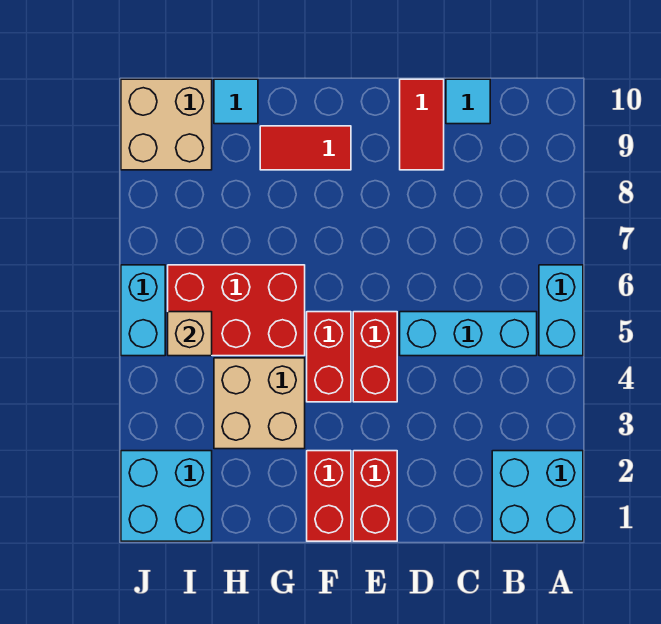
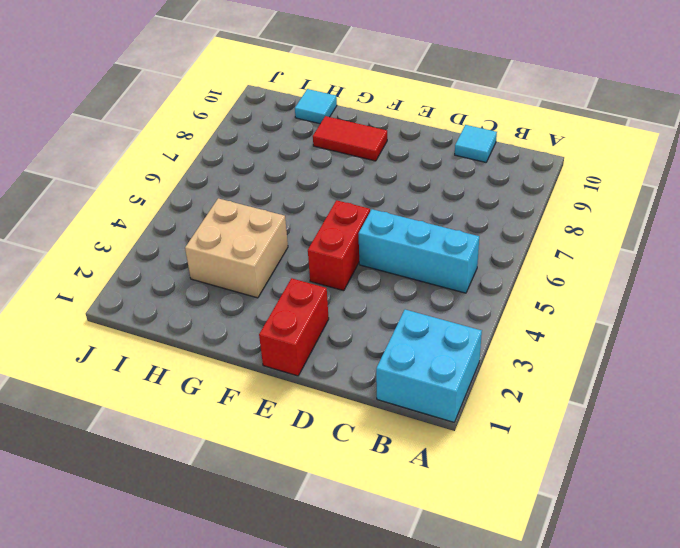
none -> cyan 1x2 brick [539,265,583,356]
none -> red 1x2 tile [400,79,444,170]
none -> red 1x2 brick [307,451,351,541]

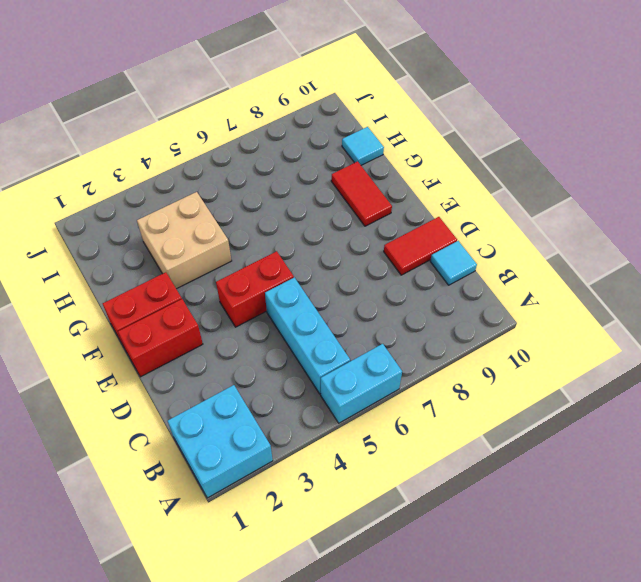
none -> red 1x2 brick [307,312,351,402]
none -> red 2x3 brick [168,265,305,356]
none -> cyan 2x2 brick [121,451,212,541]

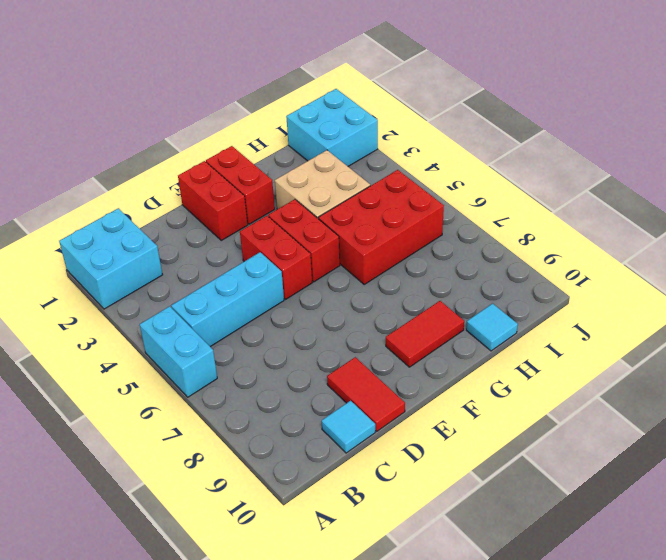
none -> tan 2x2 brick [121,79,212,170]
none -> cyan 1x2 brick [121,265,165,356]
none -> tan 1x1 brick [168,312,212,356]

